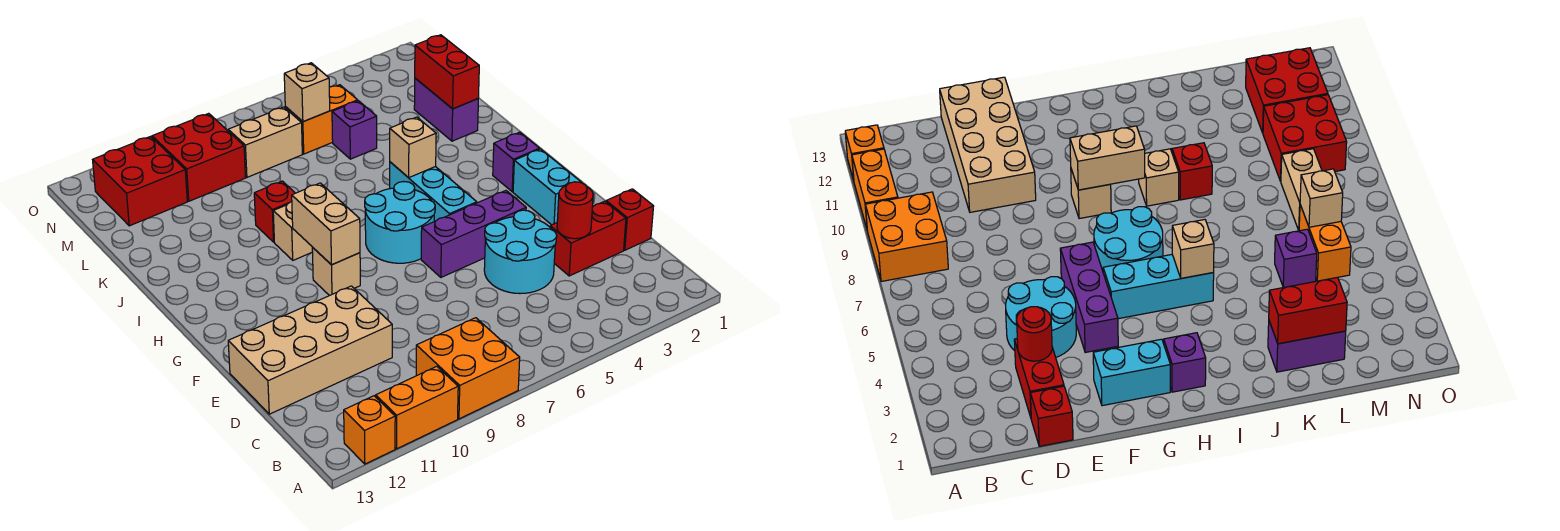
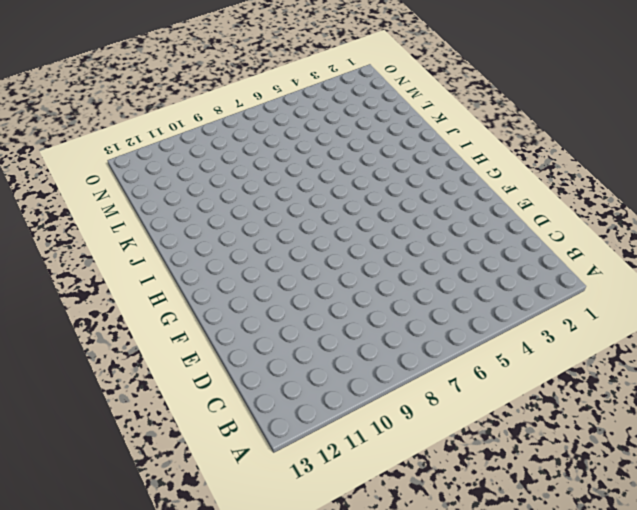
none -> orange 2x2 brick [416,318,520,419]
none -> orange 1x2 brick [376,366,458,449]
none -> orange 1x1 brick [344,396,395,464]

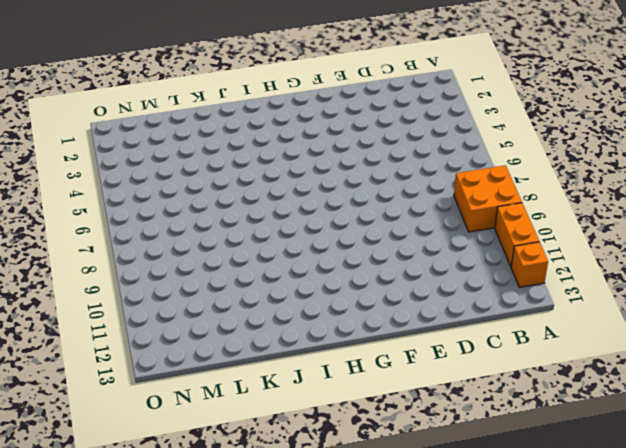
none -> red 1x1 brick [606,189,654,250]
none -> red 1x2 brick [550,201,626,276]
none -> cyan 2x2 round brick [484,210,557,294]

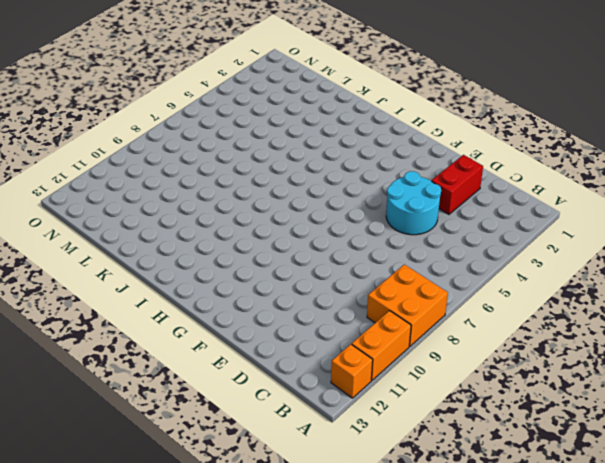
none -> red 1x1 brick [606,189,654,250]
none -> tan 2x4 brick [228,286,392,414]
none -> cyan 1x2 brick [513,149,582,225]

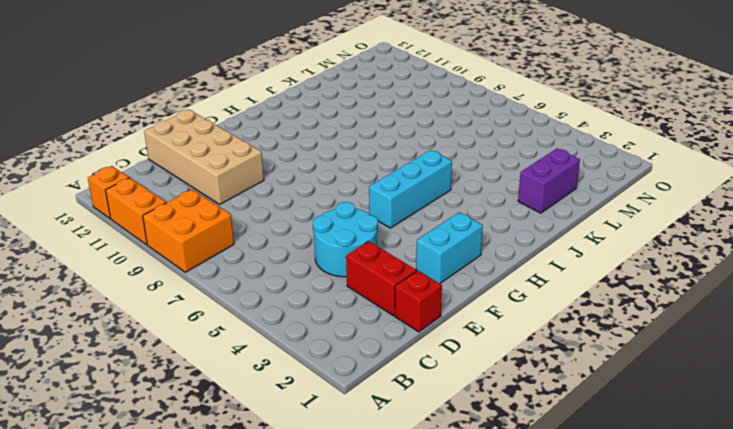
none -> purple 1x3 brick [421,191,526,277]
none -> cyan 2x2 round brick [365,182,435,263]
none -> tan 1x1 brick [312,248,360,296]

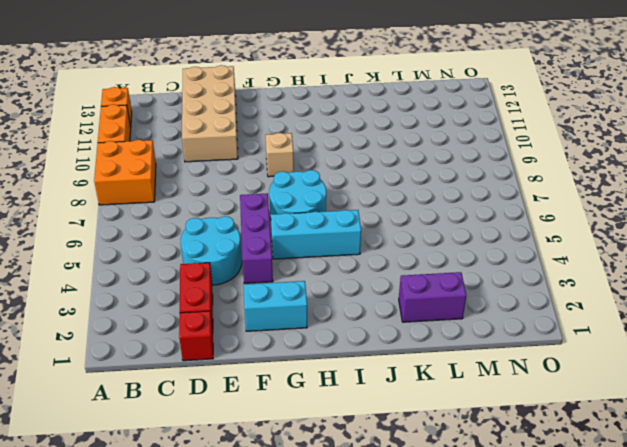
none -> purple 1x1 brick [493,132,540,192]
none -> tan 1x1 brick [273,202,313,260]
none -> red 1x1 brick [254,181,295,242]

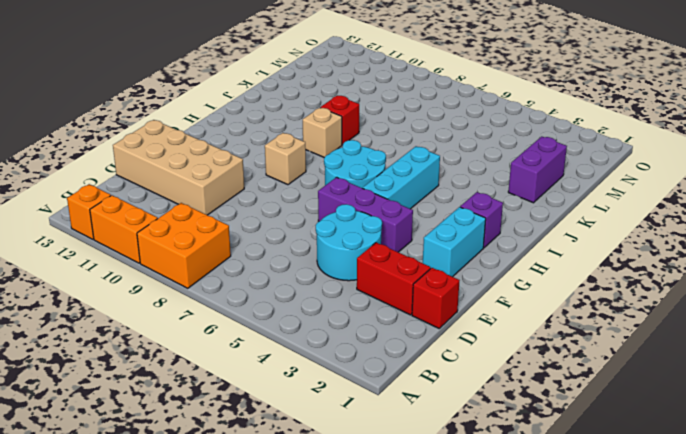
none -> purple 1x1 brick [332,101,377,159]
none -> orange 1x2 brick [285,85,358,154]
none -> tan 1x2 brick [228,107,302,177]

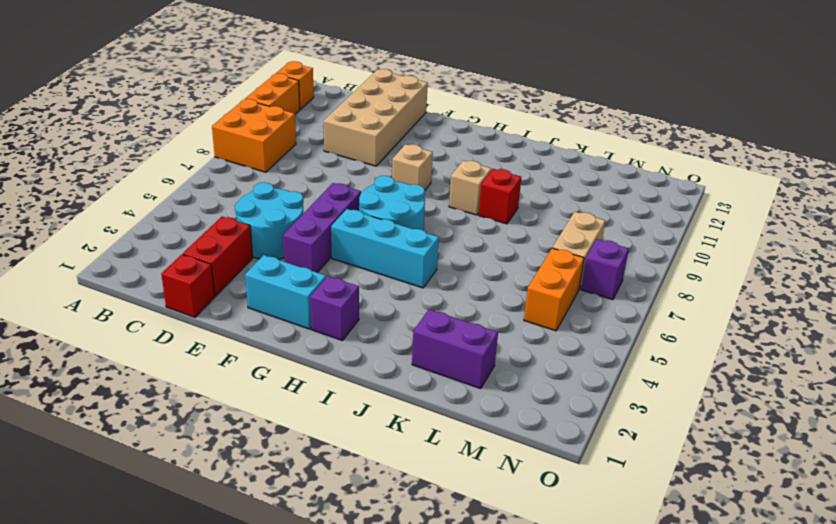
purple 1x1 brick [581,239,629,300] -> purple 1x1 brick moved to [332,101,377,159]
none -> red 2x2 brick [152,113,246,201]
none -> red 2x2 brick [93,137,187,226]
none -> red 1x1 round brick [557,182,593,239]

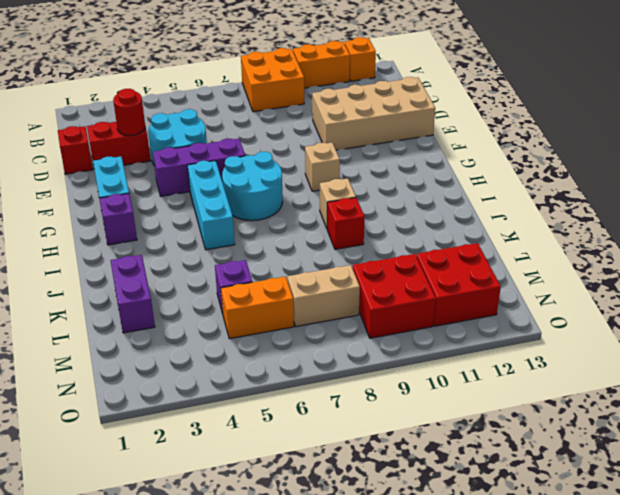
none -> tan 1x2 brick [292,183,360,265]
none -> tan 1x1 brick [390,117,436,178]
none -> red 1x2 brick [415,35,479,109]

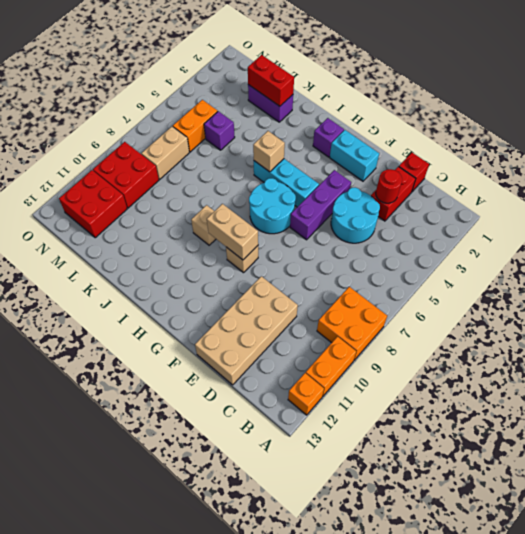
none -> red 1x1 brick [254,181,295,242]
none -> tan 1x1 brick [284,63,330,122]

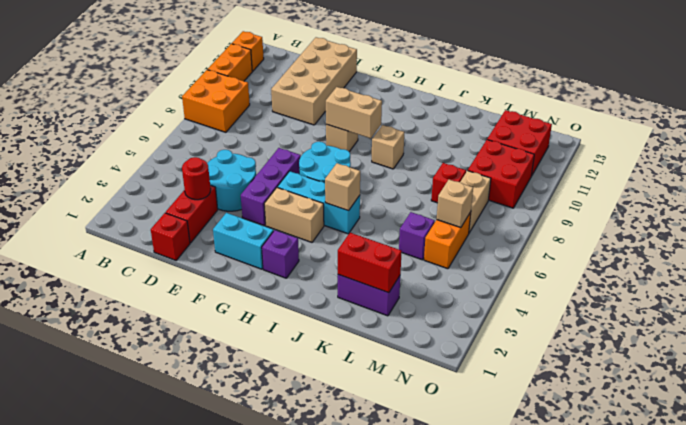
tan 1x2 brick [264,188,324,242] -> none
red 1x1 brick [431,163,466,203] -> red 1x1 brick moved to [254,181,295,242]

